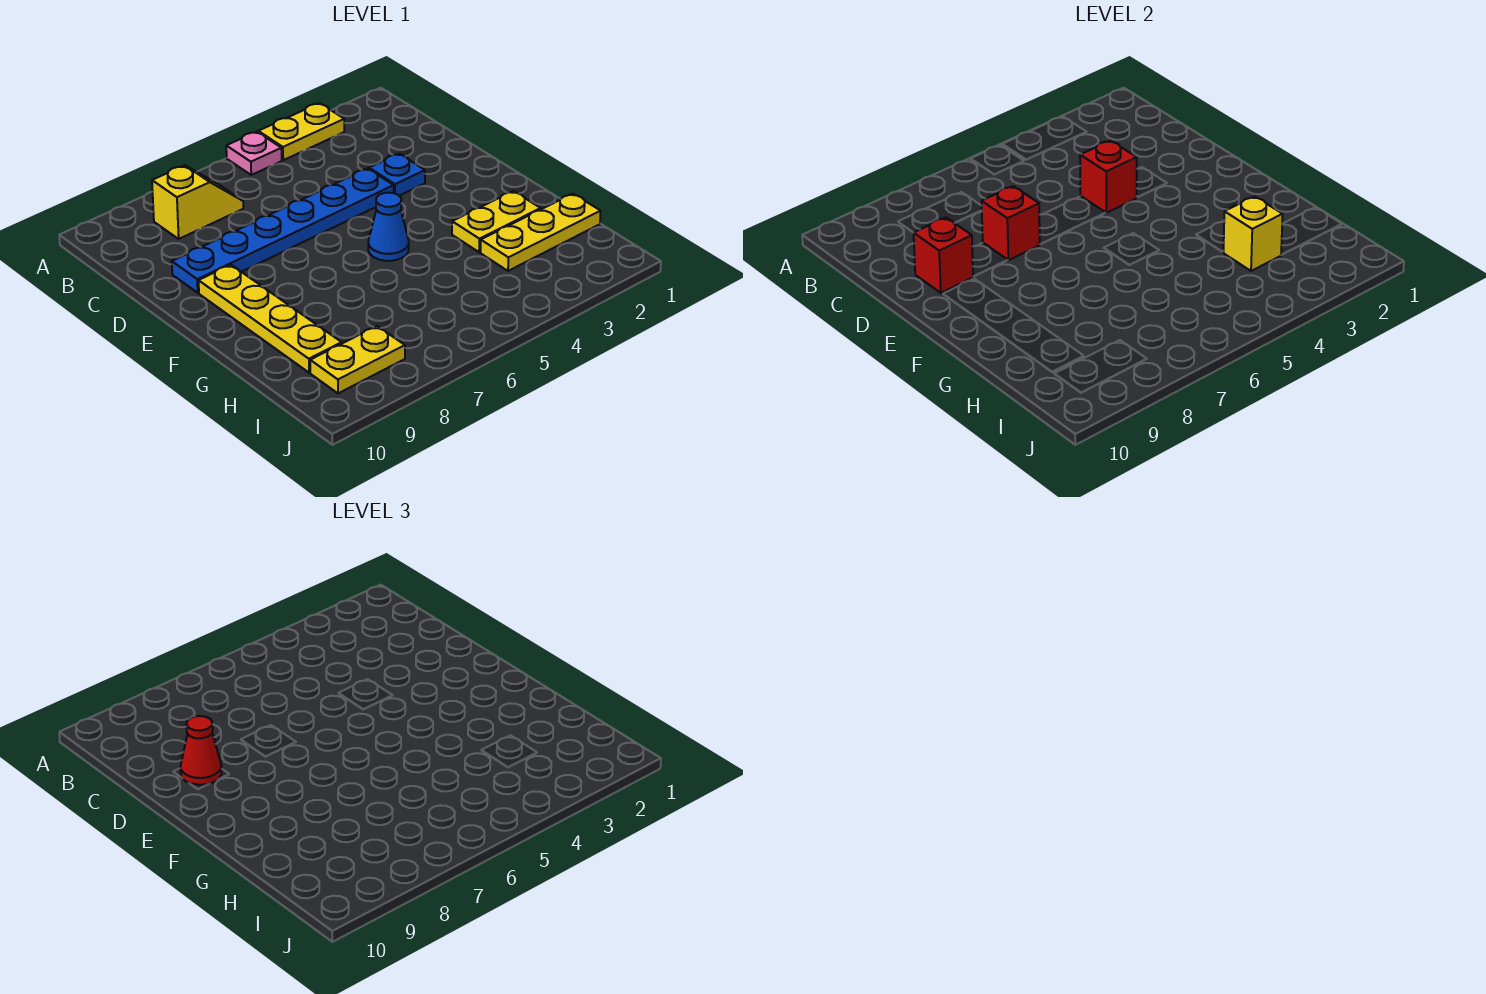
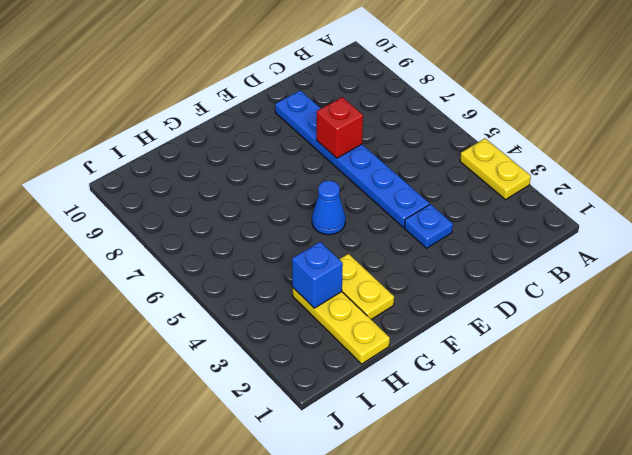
blue 1x1 brick [292,242,343,308] -> yellow 1x1 brick [1223,196,1283,271]
none -> pink 1x1 plate [226,132,282,175]
none -> yellow 1x2 slope [152,165,243,239]
none -> yellow 1x4 plate [199,265,342,373]

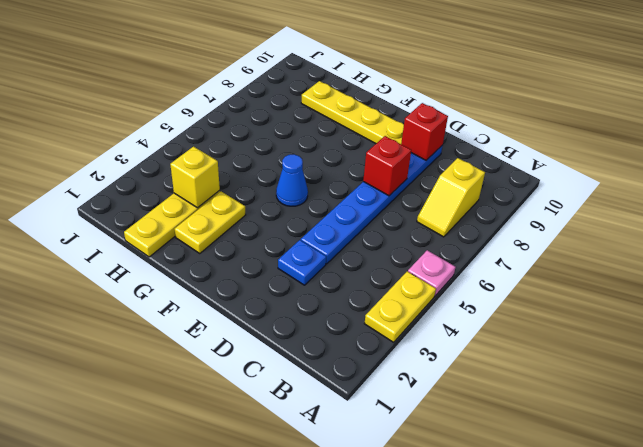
none -> yellow 1x2 plate [310,326,405,393]
none -> red 1x1 brick [1080,141,1137,213]
none -> red 1x1 cone [180,716,222,785]

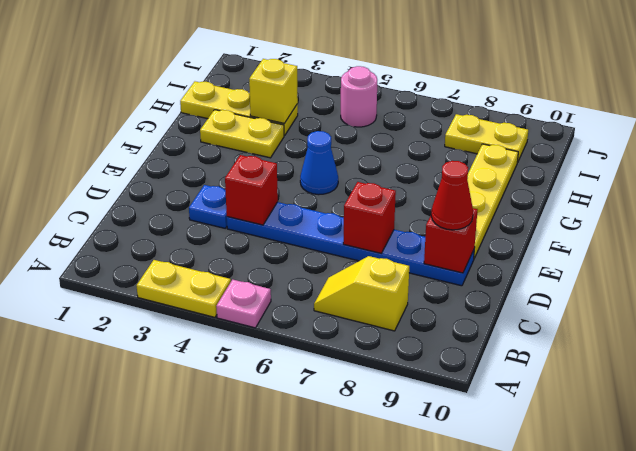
pink 1x1 round brick [341,66,377,127] -> none

